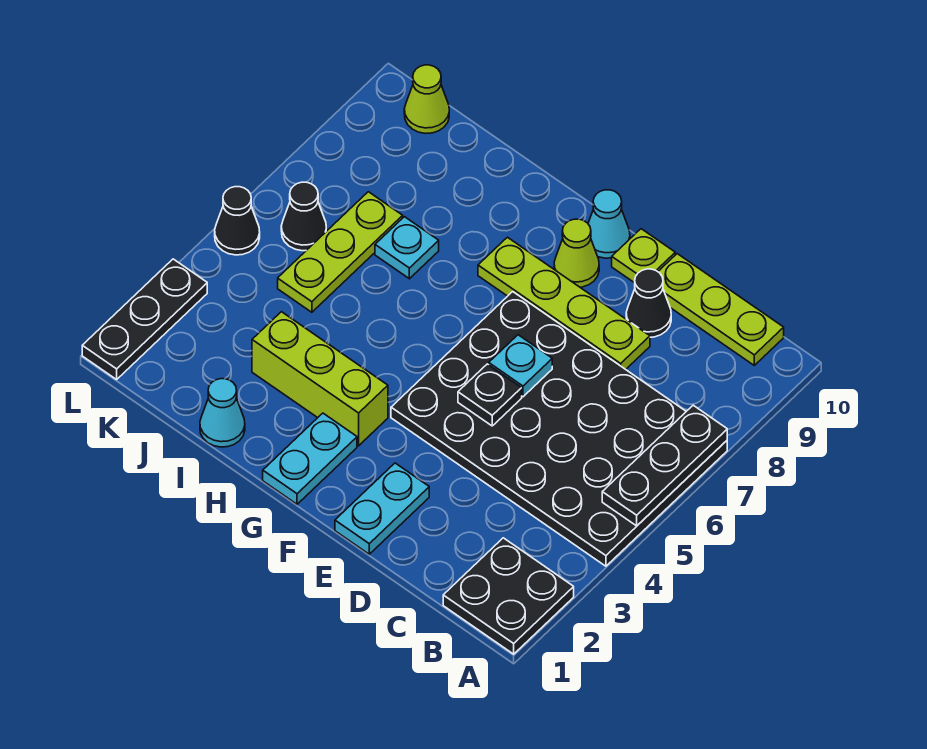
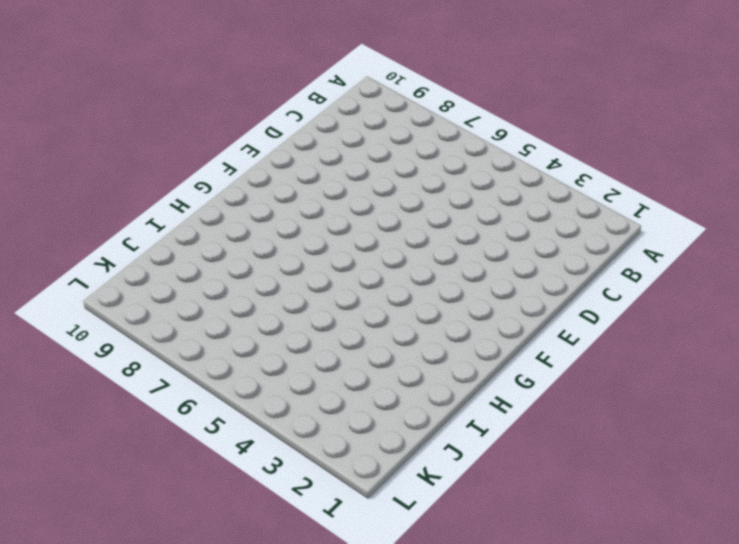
none -> black 2x2 plate [443,538,574,654]
none -> black 4x6 plate [391,292,727,566]
none -> lime 1x3 plate [658,254,784,365]

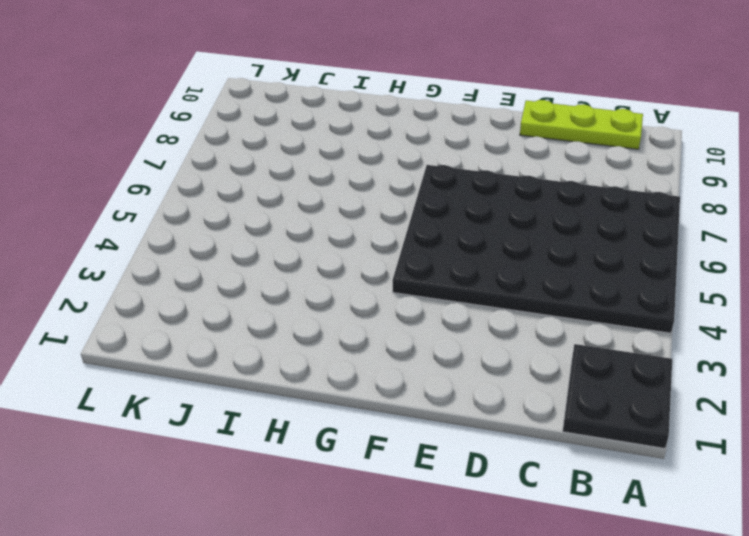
none -> lime 1x4 plate [478,237,650,369]
none -> black 1x1 cone [626,269,671,337]
none -> cyan 1x2 plate [335,463,429,554]

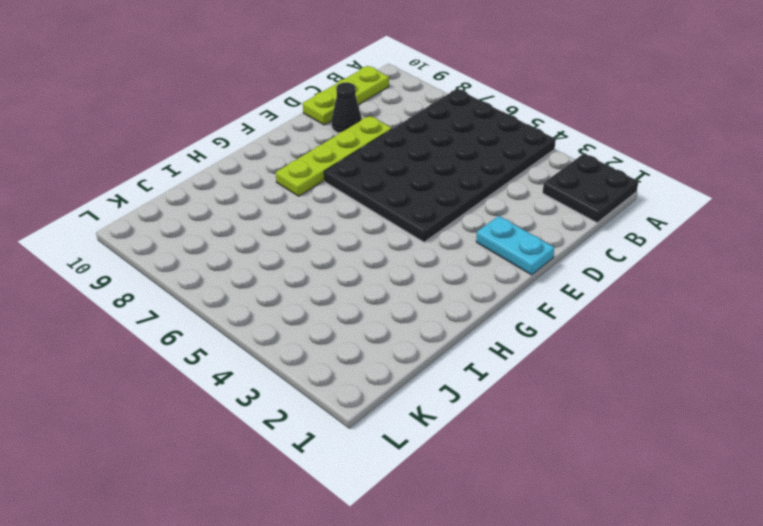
none -> lime 1x1 plate [612,229,675,283]
none -> lime 1x1 cone [554,219,599,287]
none -> cyan 1x1 cone [588,190,630,258]

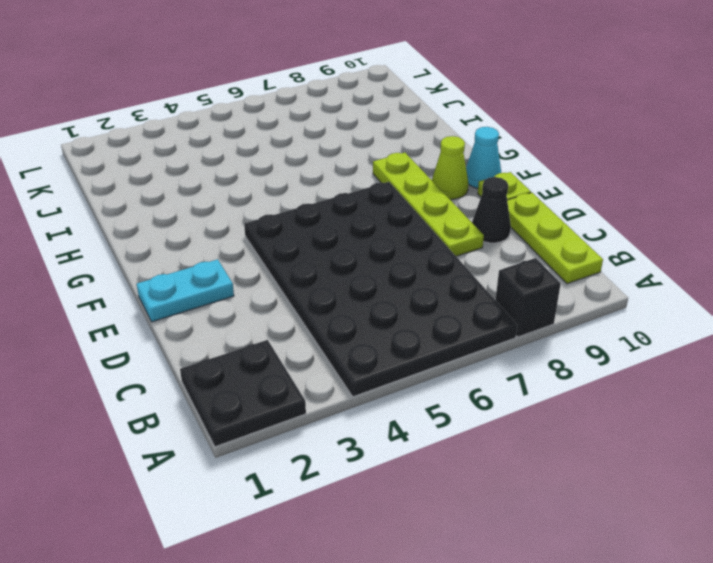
black 1x1 brick [496,258,561,337] -> none
none -> cyan 1x2 plate [263,413,357,504]
none -> lime 1x3 brick [252,312,388,446]
none -> cyan 1x1 cone [200,379,245,447]

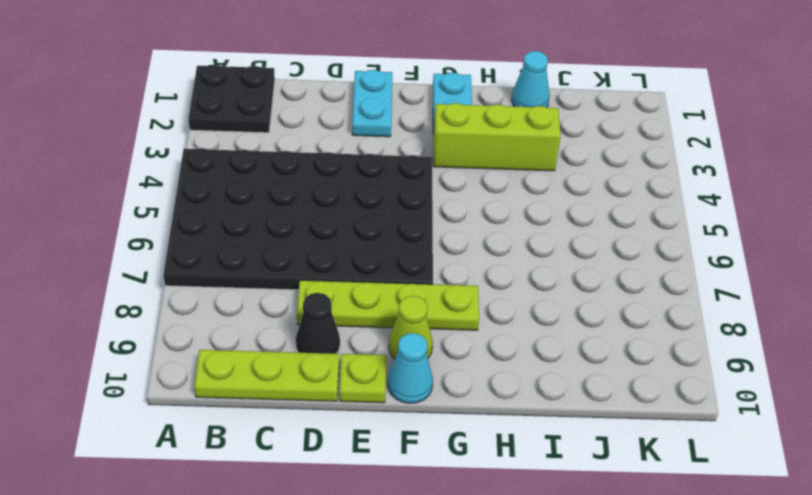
none -> cyan 1x1 plate [375,217,439,279]
none -> lime 1x3 plate [278,192,403,312]
none -> black 1x1 cone [281,182,326,251]

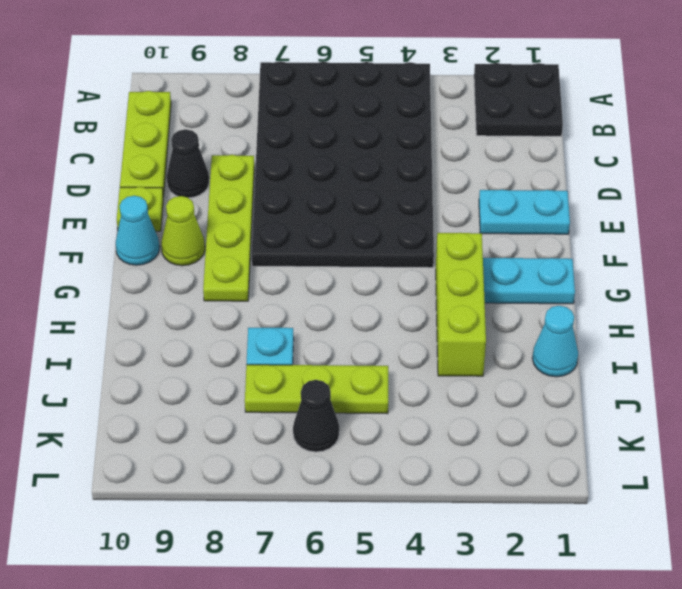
none -> lime 1x1 cone [404,65,449,134]
none -> black 1x3 plate [82,259,207,379]
none -> black 1x1 cone [215,187,260,255]

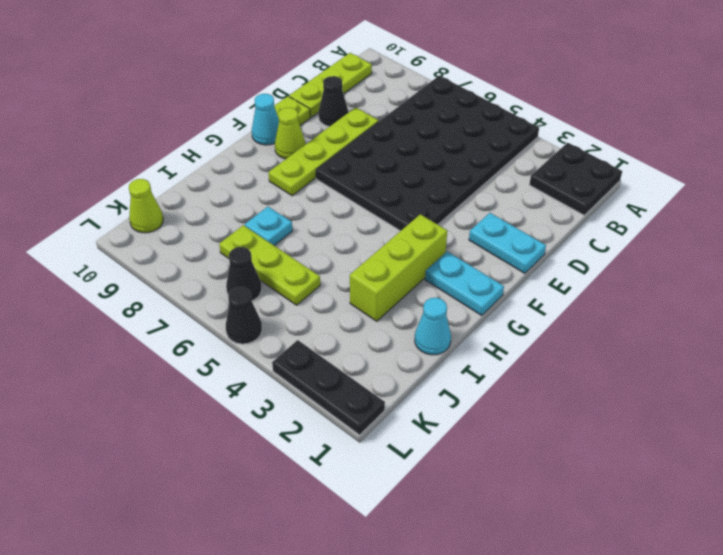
none -> black 1x3 plate [602,405,727,526]
none -> black 1x1 plate [458,364,522,426]
none -> cyan 1x1 plate [489,335,552,397]

